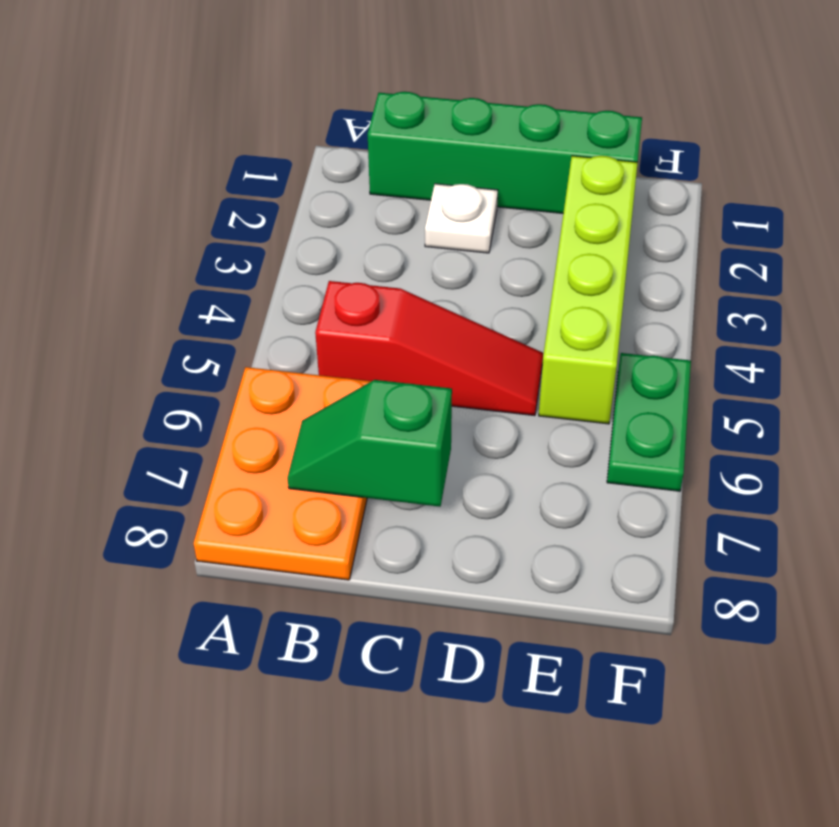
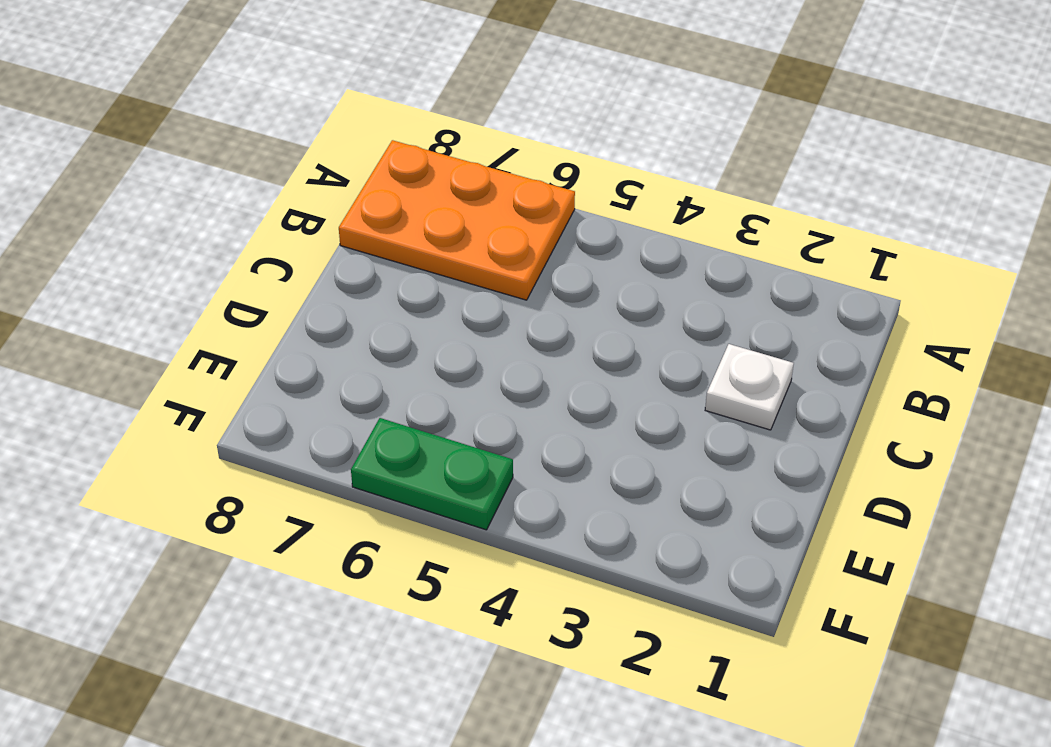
none -> green 1x4 brick [368,92,642,213]
none -> red 1x3 slope [315,281,543,416]

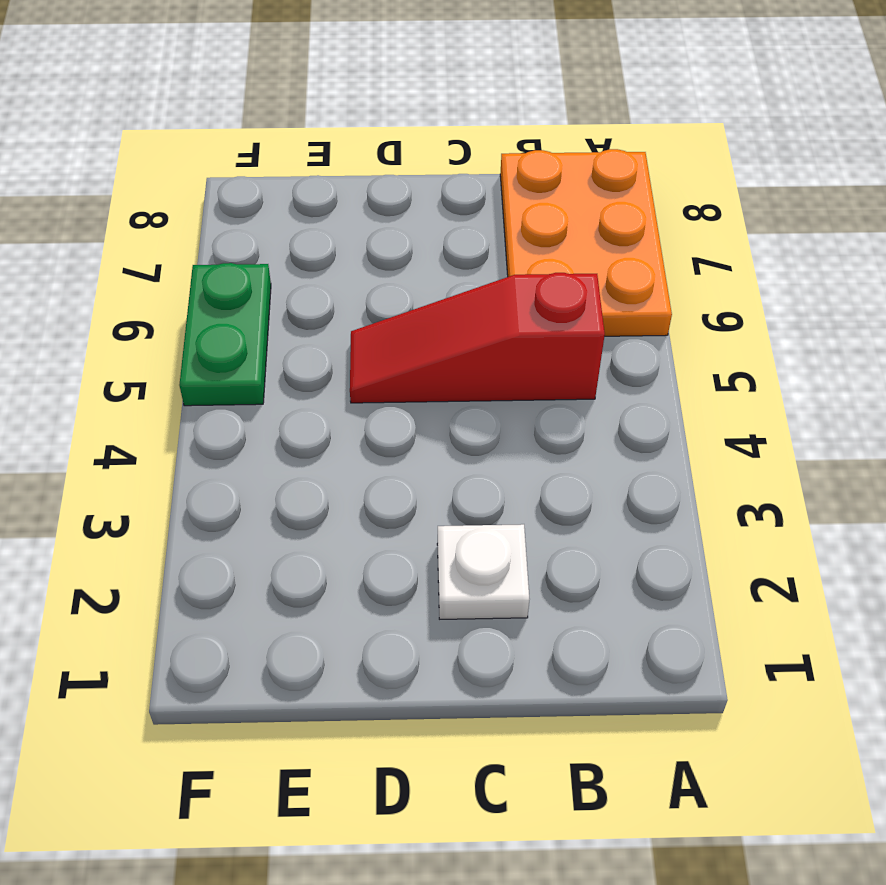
none -> green 1x4 brick [368,92,642,213]
none -> lime 1x4 brick [539,156,638,424]

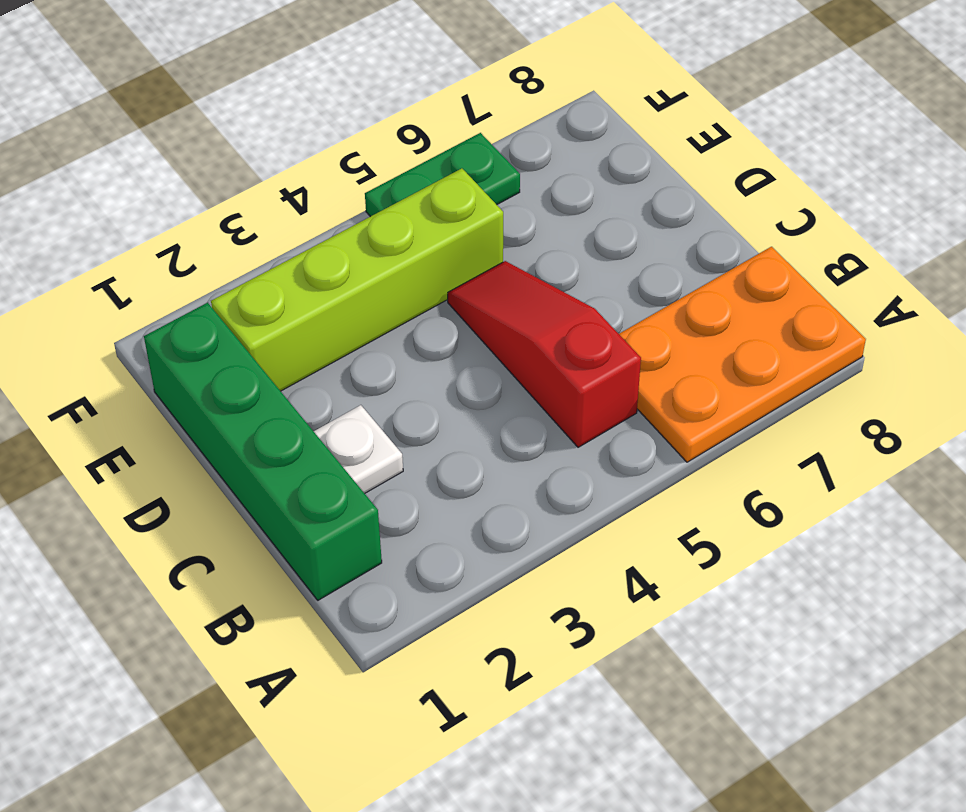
none -> green 1x2 slope [288,380,452,507]

